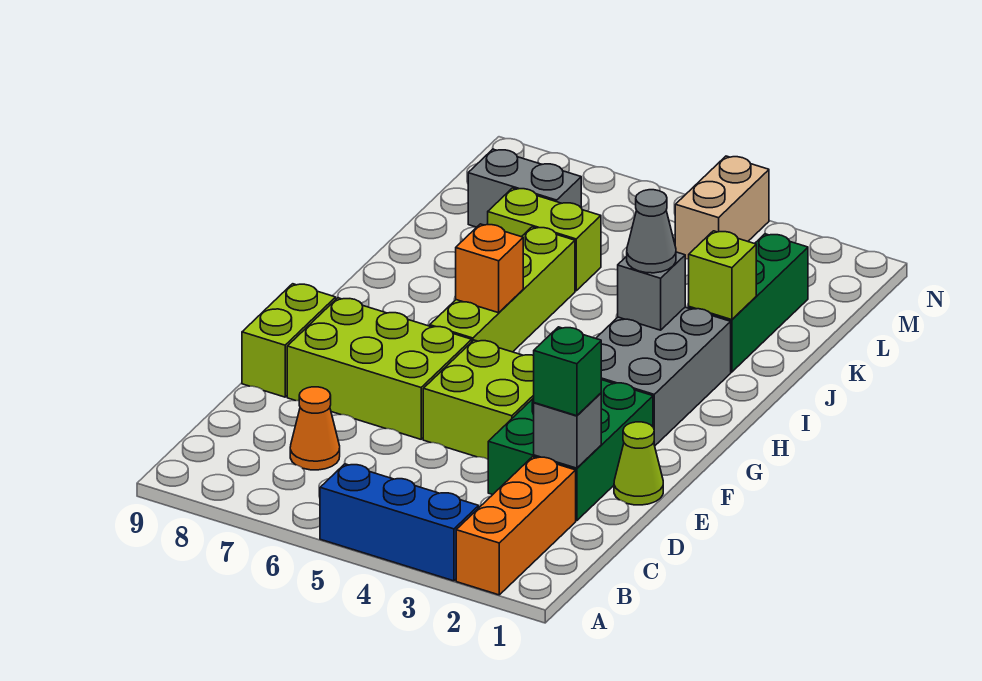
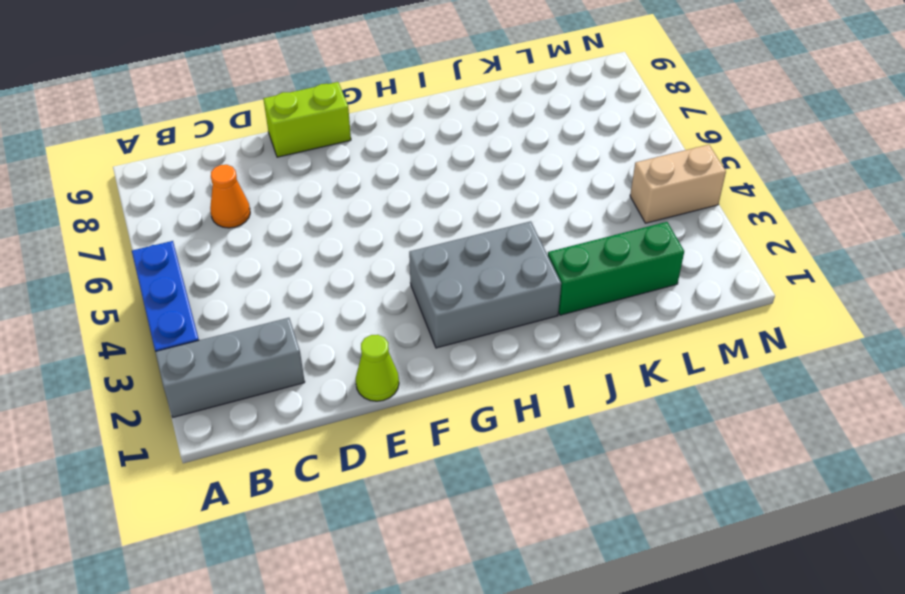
grey 1x3 brick [155,318,305,417] -> orange 1x3 brick [456,457,576,595]
none -> green 2x3 brick [488,380,653,521]
none -> lime 2x2 brick [423,340,534,459]
none -> lime 2x3 brick [287,298,472,439]

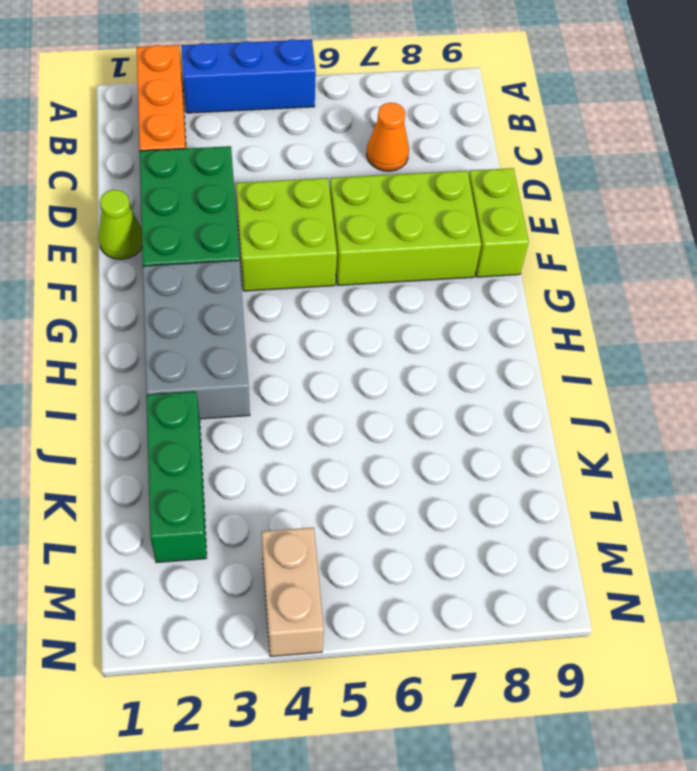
none -> lime 1x4 brick [430,227,575,352]
none -> lime 1x2 brick [488,188,601,291]
none -> grey 1x2 brick [468,149,581,227]

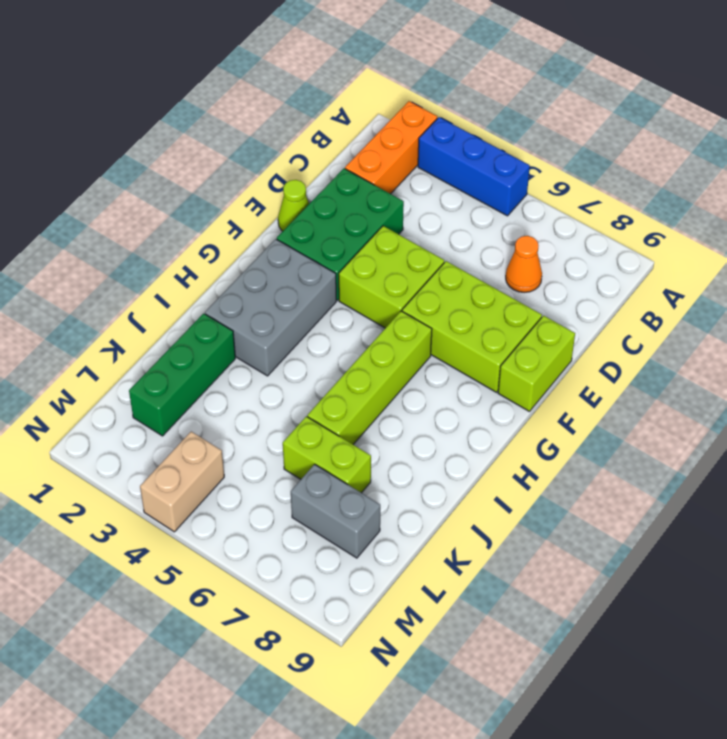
none -> grey 1x1 brick [534,393,601,468]
none -> orange 1x1 brick [456,224,523,313]
none -> grey 1x1 brick [618,252,685,330]

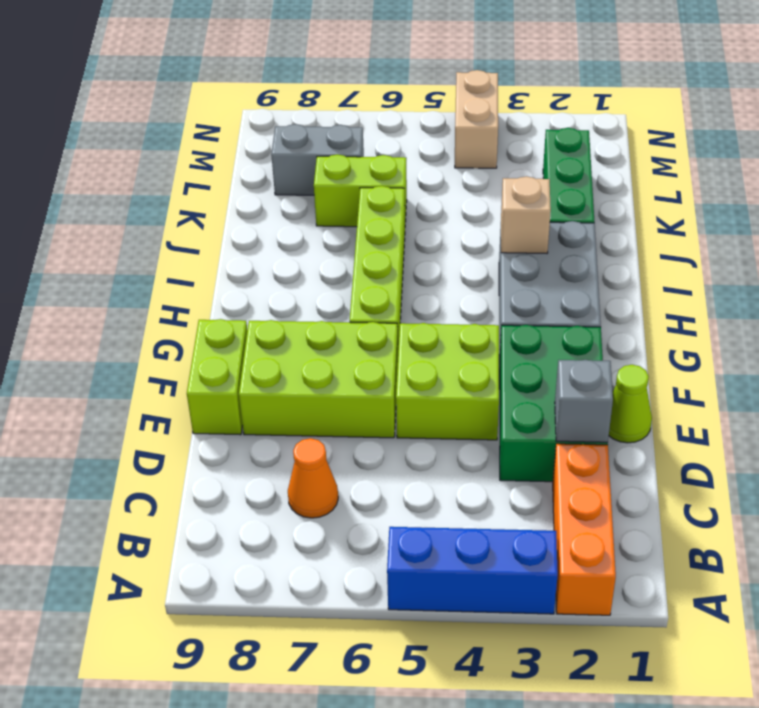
tan 1x1 brick [501,176,551,253] -> grey 1x1 brick [618,252,685,330]
none -> orange 1x1 brick [456,224,523,313]
none -> lime 1x1 brick [689,231,756,320]
none -> green 1x1 brick [534,327,601,416]

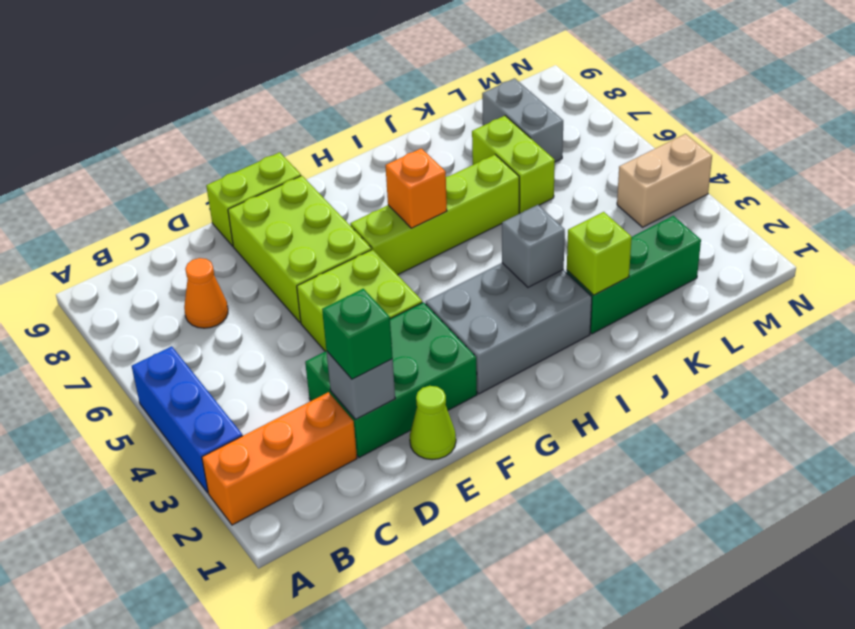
none -> grey 1x1 cone [627,190,676,273]

